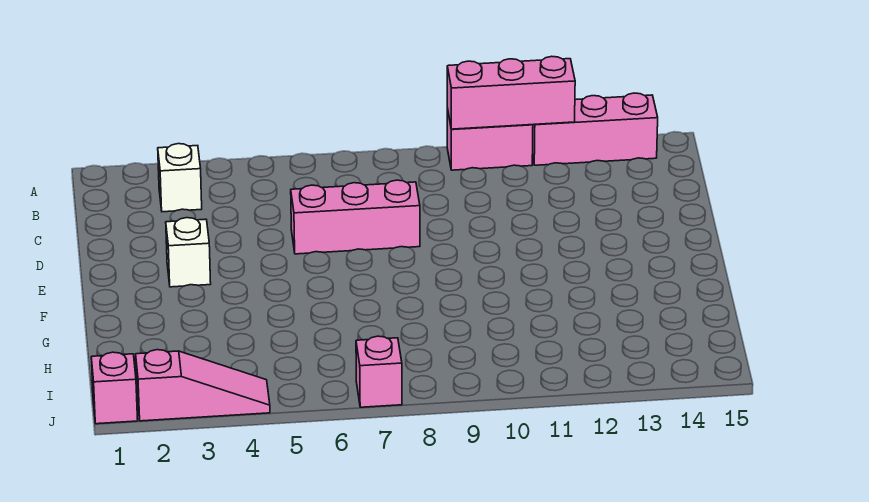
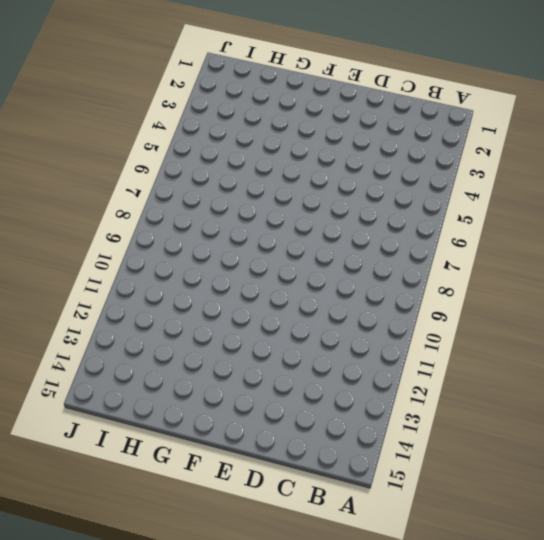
none -> pink 1x2 brick [447,108,533,170]
none -> pink 1x3 brick [532,93,658,165]

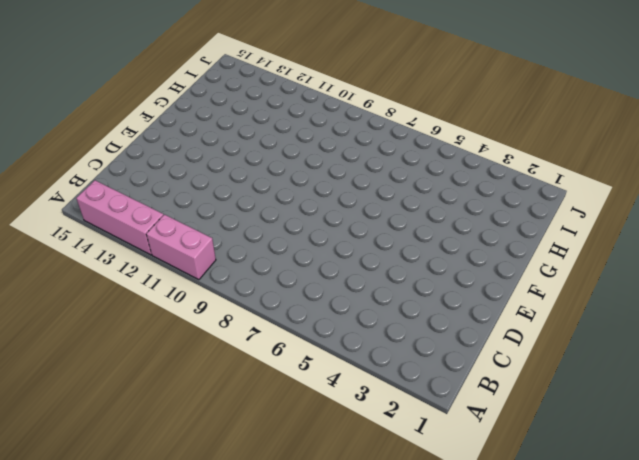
none -> white 1x1 brick [158,144,202,212]
none -> pink 1x3 brick [291,180,420,254]

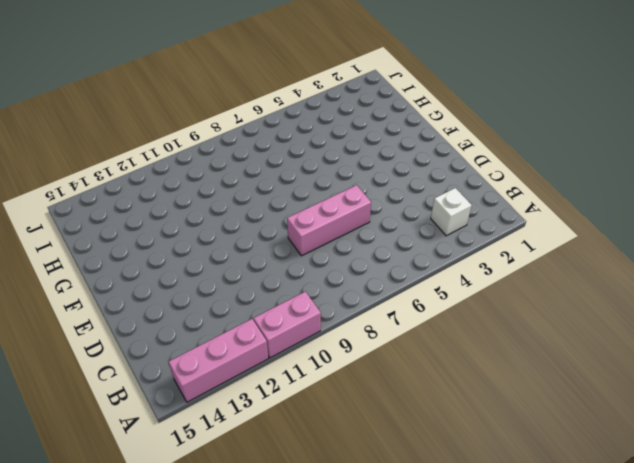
none -> white 1x1 brick [166,218,211,287]
none -> pink 1x1 brick [91,352,138,424]

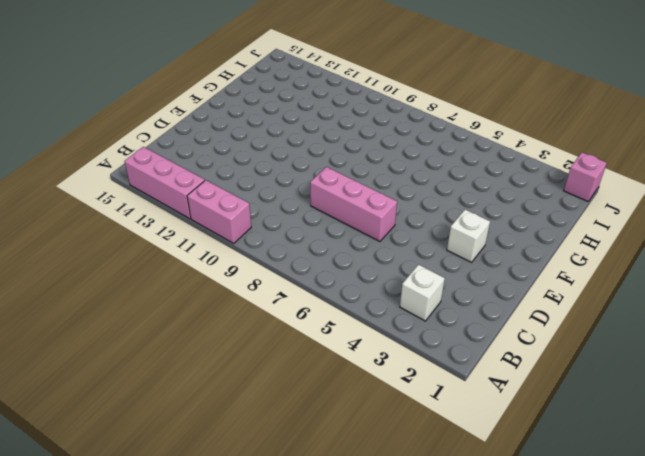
none -> pink 1x3 slope [136,350,270,421]
none -> pink 1x1 brick [356,336,402,407]

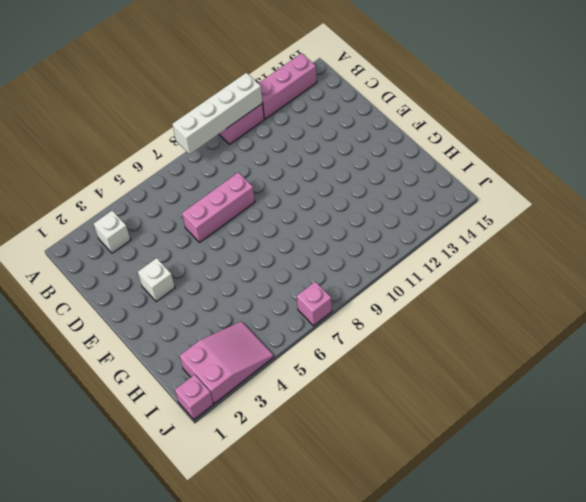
white 1x4 brick [172,73,263,154] -> pink 1x3 brick [447,56,575,129]
pink 2x3 slope [180,321,274,403] -> pink 1x3 slope [136,350,270,421]

